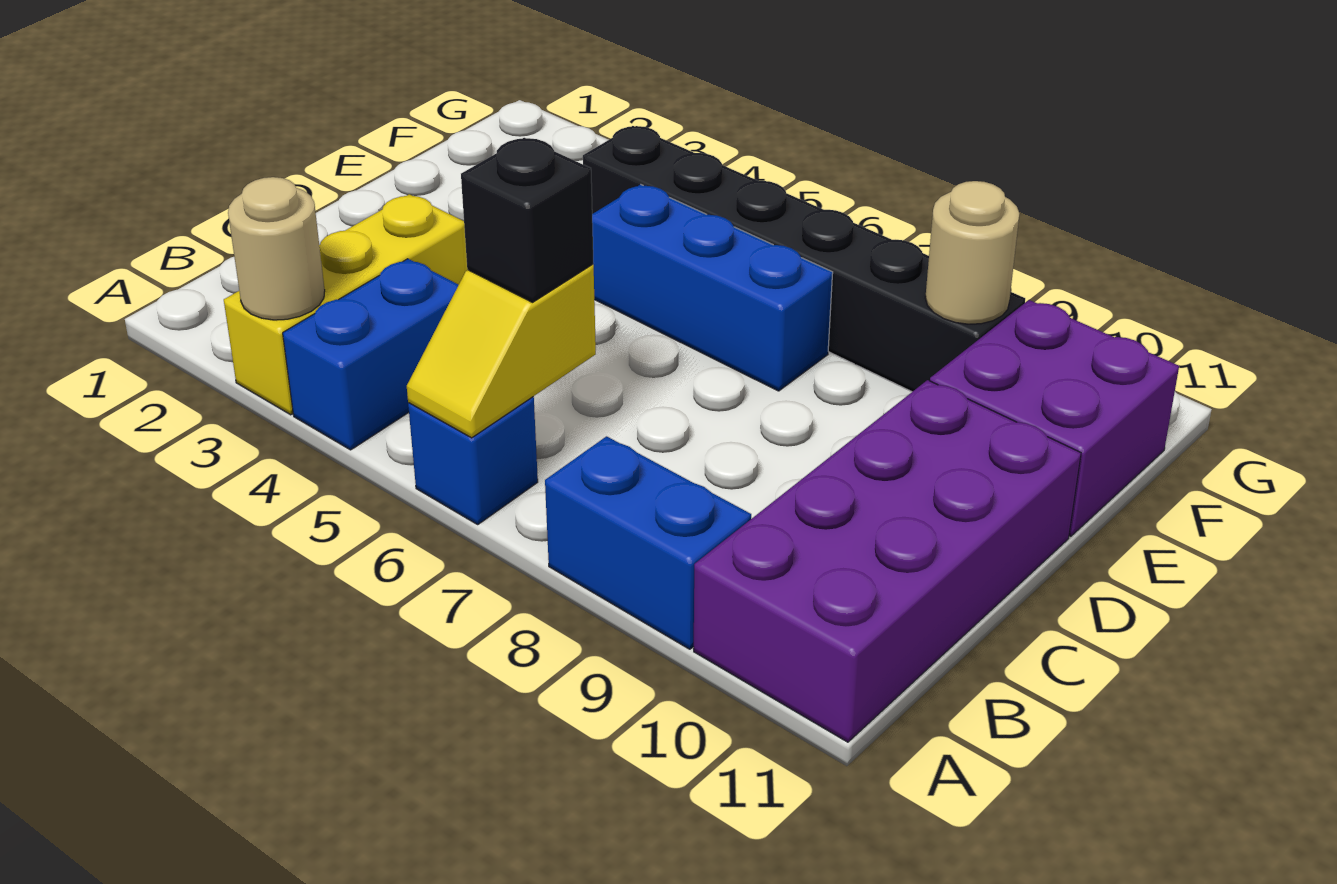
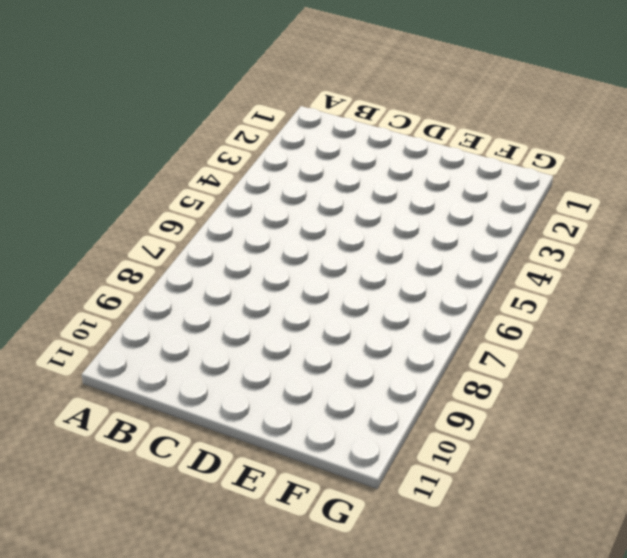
none -> yellow 1x3 brick [224,194,468,415]
none -> blue 1x2 brick [283,259,458,450]
none -> blue 1x1 brick [408,397,538,524]

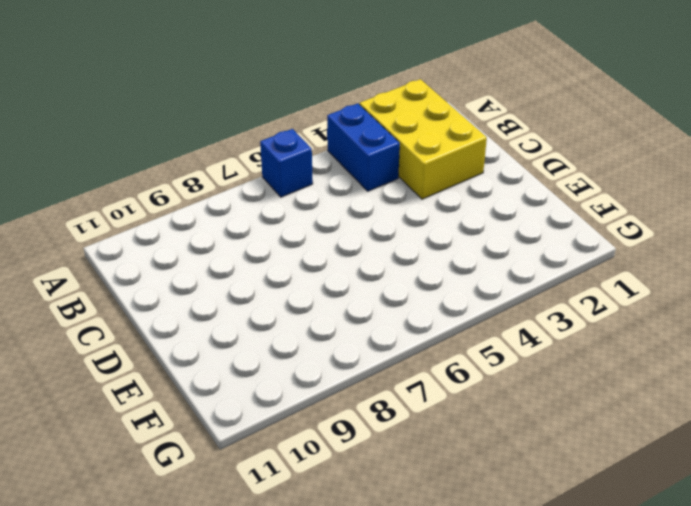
yellow 2x3 brick [359,79,487,199] -> yellow 1x3 brick [224,194,468,415]
none -> blue 1x2 brick [545,436,751,649]
none -> purple 2x4 brick [694,380,1081,742]
none -> blue 1x3 brick [592,184,833,391]

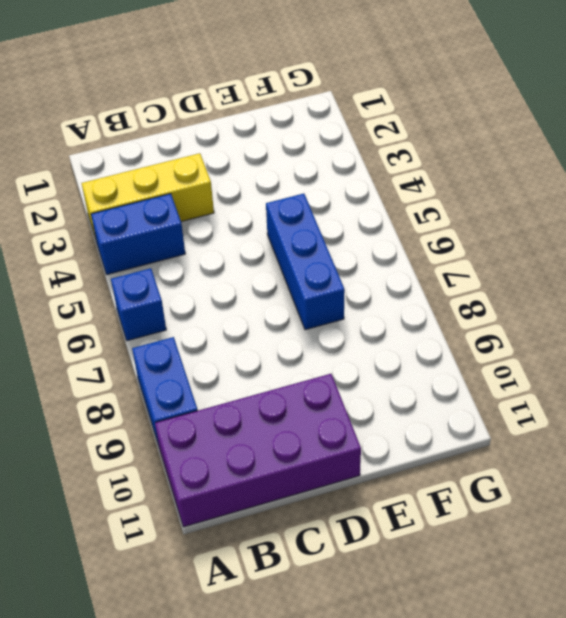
none -> purple 2x2 brick [930,300,1179,536]
none -> black 1x6 brick [583,126,1025,392]
none -> tan 1x1 round brick [228,177,325,320]

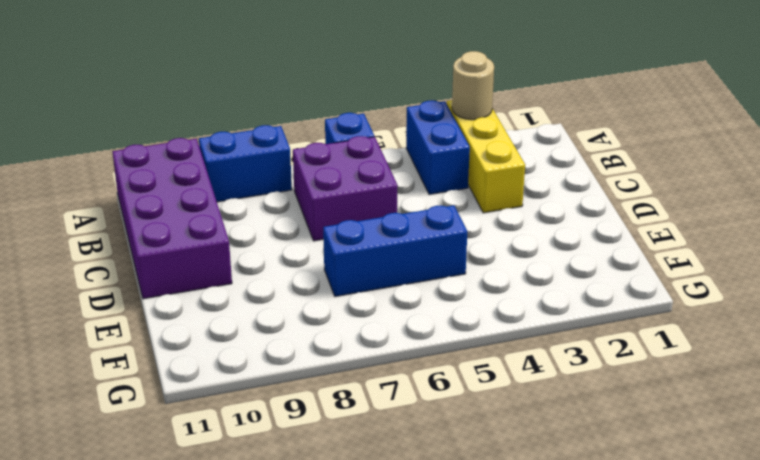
purple 2x2 brick [293,136,398,241] -> purple 2x2 brick moved to [930,300,1179,536]
none -> black 1x6 brick [583,126,1025,392]
none -> yellow 1x2 slope [407,264,596,438]
none -> tan 1x1 round brick [925,181,1020,324]

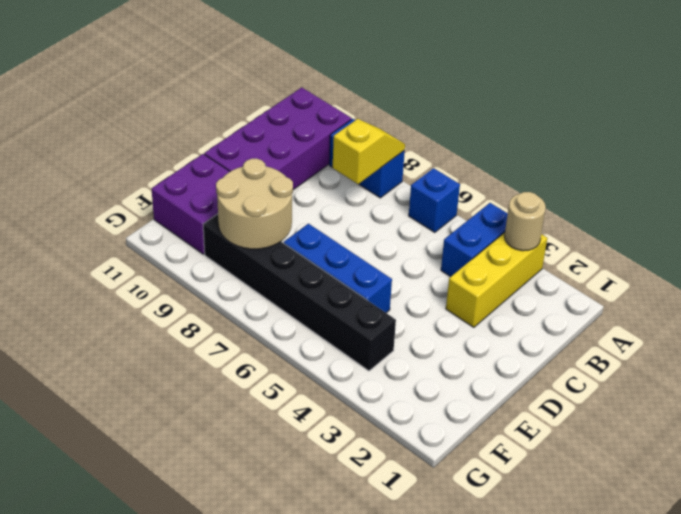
yellow 1x2 slope [333,119,405,184] -> yellow 1x2 slope moved to [407,264,596,438]
tan 2x2 round brick [216,159,293,249] -> tan 1x1 round brick [925,181,1020,324]
none -> black 1x1 brick [461,138,594,302]

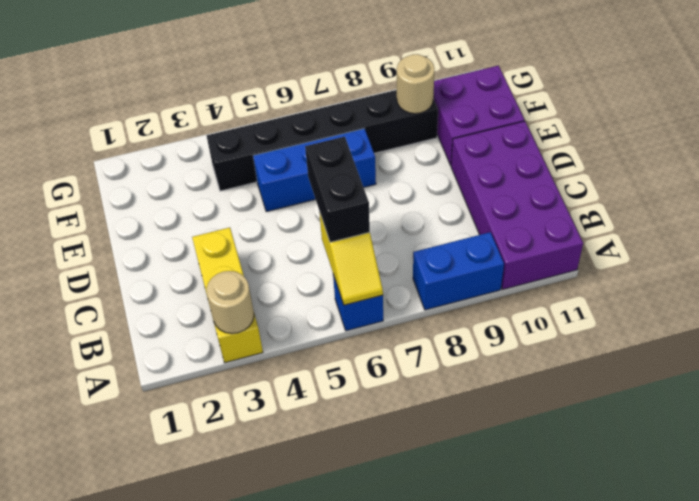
black 1x2 brick [305,137,370,242] -> black 1x1 brick [461,138,594,302]
none -> blue 1x2 brick [283,259,458,450]

